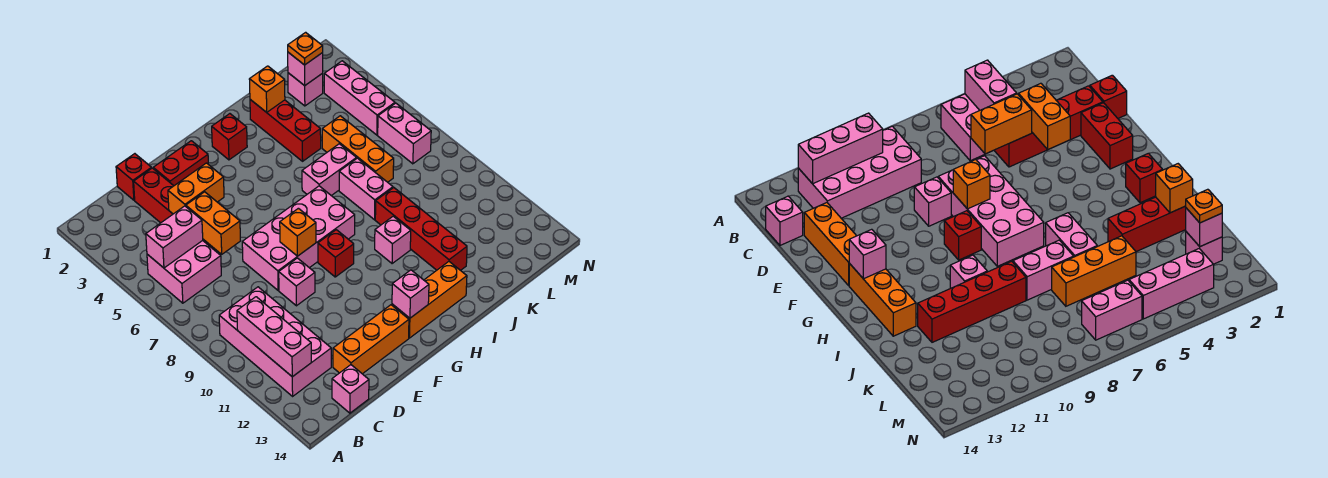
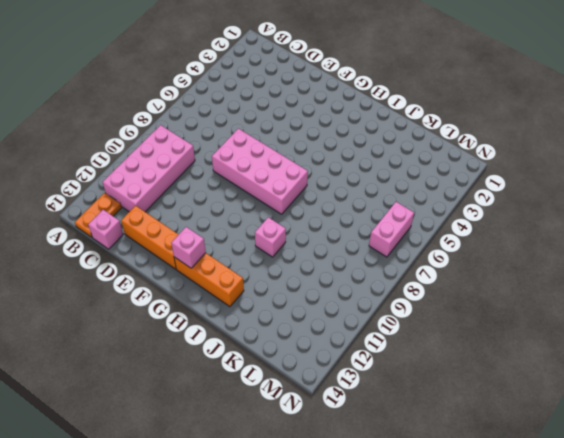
orange 1x2 plate [75,193,121,237] -> none
none -> pink 2x2 brick [147,241,221,303]
none -> red 1x1 brick [116,154,152,200]
none -> red 1x4 brick [134,168,217,251]
none -> red 1x2 brick [153,141,208,186]

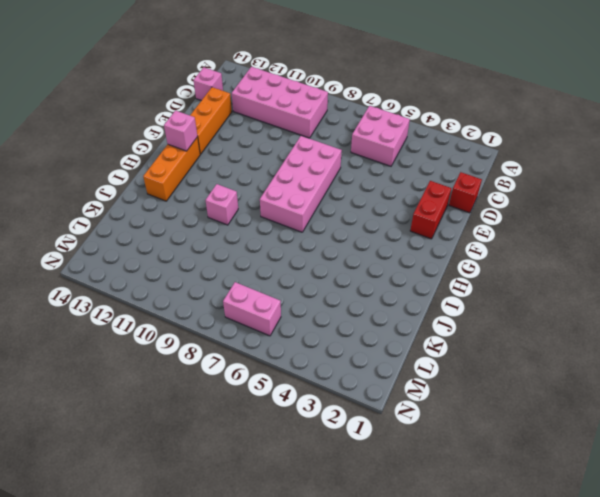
none -> red 1x4 brick [134,168,217,251]
none -> pink 1x1 brick [279,258,315,306]
none -> red 1x1 brick [318,230,354,277]
none -> red 1x1 brick [212,114,247,160]

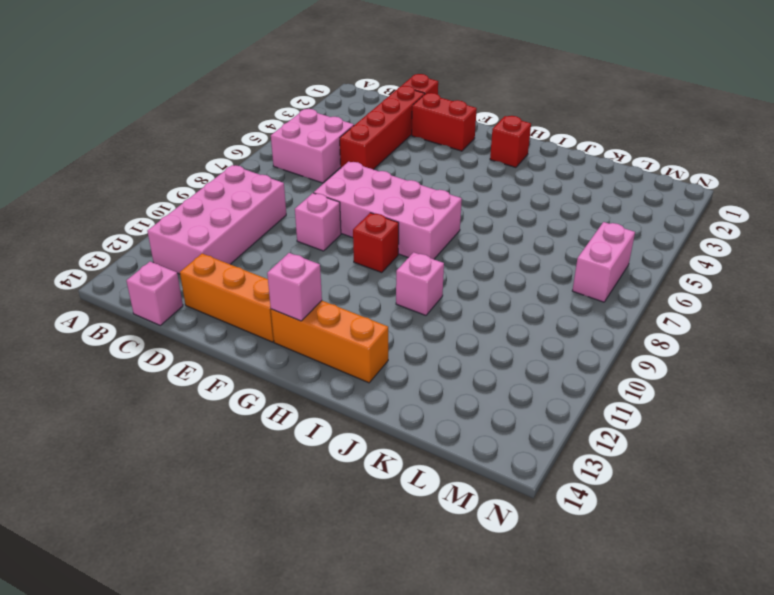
none -> pink 1x2 brick [302,144,356,196]
none -> red 1x3 brick [250,100,321,161]
none -> pink 1x2 brick [339,158,393,220]
none -> red 1x4 brick [375,188,467,270]

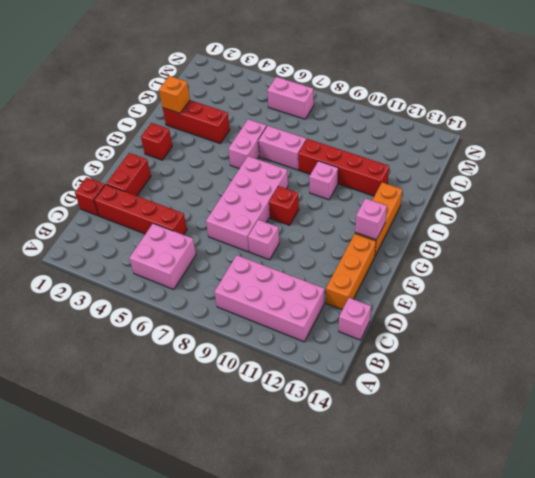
none -> orange 1x3 brick [322,116,394,182]
none -> pink 1x1 brick [288,73,323,106]
none -> pink 1x3 brick [324,61,395,135]
none -> pink 1x2 brick [146,206,203,268]

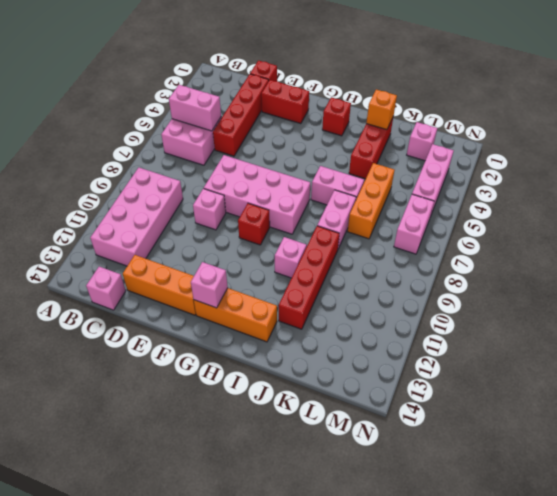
none -> pink 1x3 brick [237,297,311,377]
none -> orange 1x2 brick [168,163,224,214]
none -> orange 1x2 brick [186,192,240,254]
none -> orange 1x1 brick [280,208,316,256]

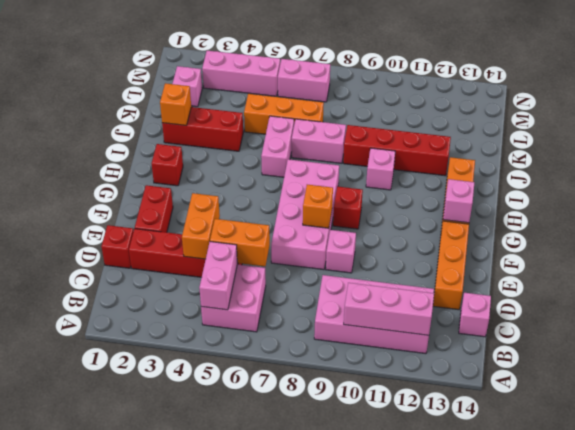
none -> pink 1x1 brick [288,52,323,86]
none -> orange 1x1 plate [288,32,323,65]

